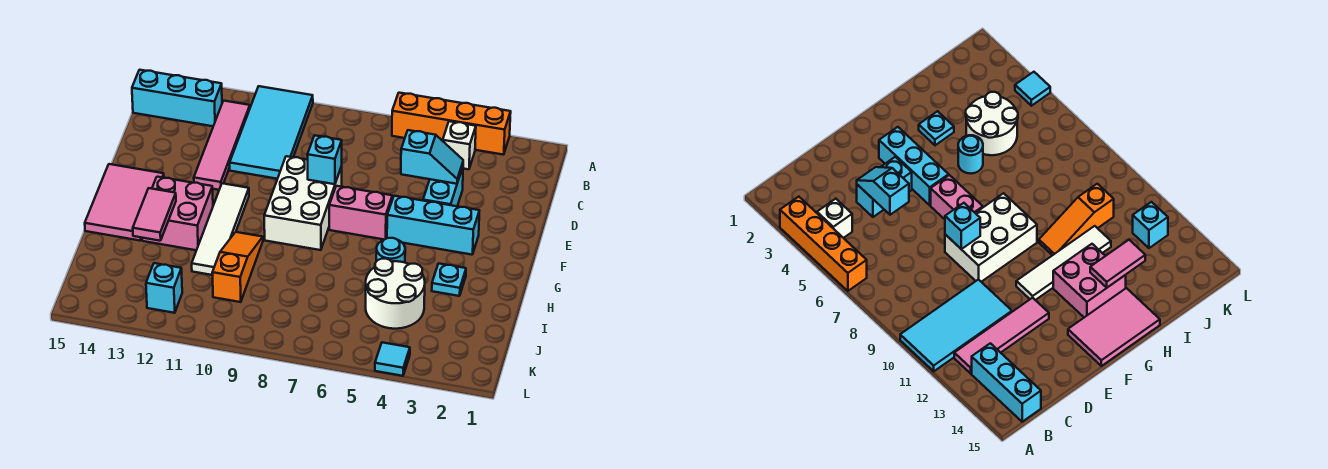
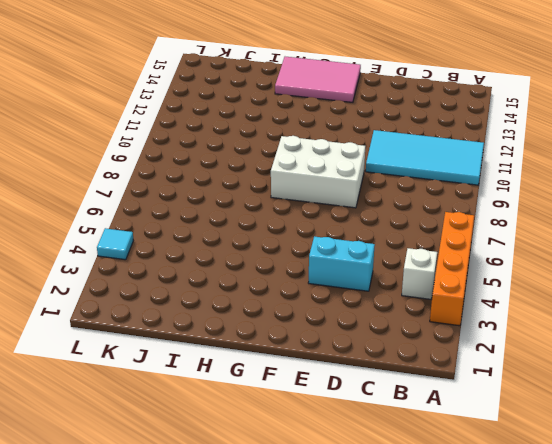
none -> pink 1x4 tile [194,101,250,190]
none -> cyan 1x3 brick [132,70,222,126]
none -> cyan 1x3 brick [387,196,479,255]

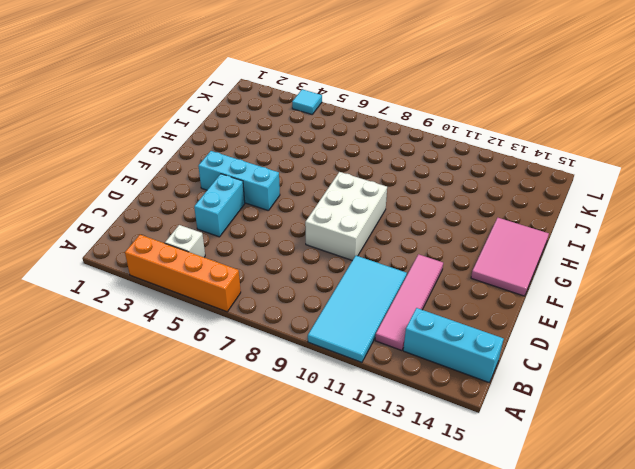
none -> pink 1x2 brick [329,186,392,240]
none -> white 1x4 tile [192,183,249,275]
none -> pink 2x2 brick [142,177,213,250]

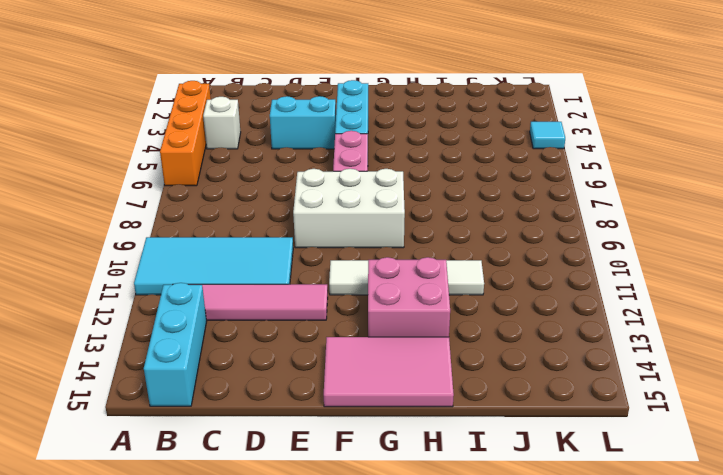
none -> cyan 1x1 plate [432,263,466,296]
none -> cyan 1x1 round brick [376,238,405,263]
none -> orange 1x3 slope [212,232,263,302]

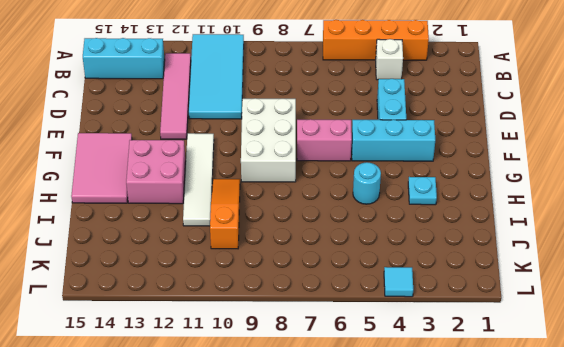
none -> white 2x2 round brick [366,259,425,329]
none -> cyan 1x1 brick [146,263,182,313]
none -> cyan 1x2 slope [401,130,463,184]

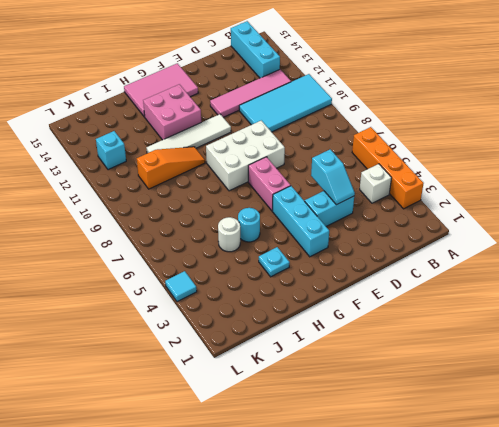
white 1x1 round brick [218,217,240,252] -> white 2x2 round brick [366,259,425,329]
none -> cyan 1x1 brick [307,135,342,184]
none -> pink 1x2 tile [133,188,176,241]

